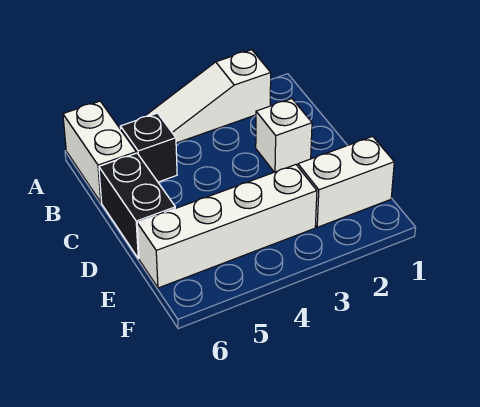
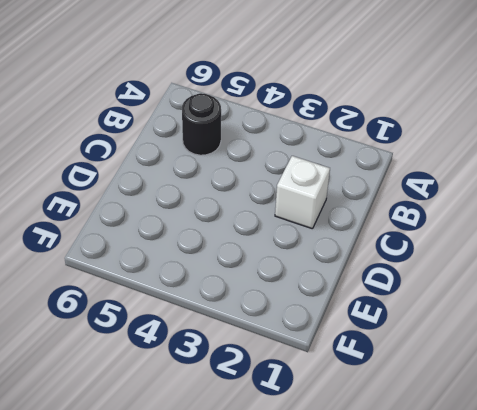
black 1x1 round brick [182,93,221,155] -> black 1x1 brick [120,113,177,182]
none -> white 1x3 slope [144,50,271,143]
none -> white 1x2 brick [63,101,136,203]

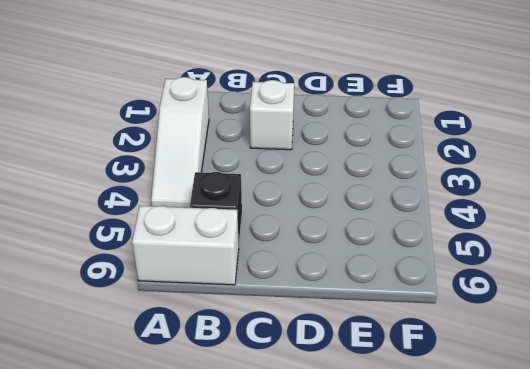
none -> black 1x2 brick [99,153,175,259]
none -> white 1x2 brick [298,136,394,227]

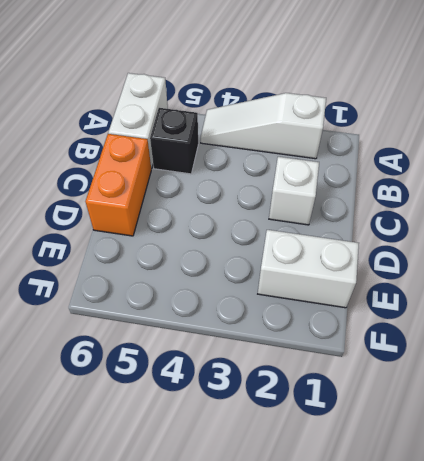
orange 1x2 brick [85,134,151,236] -> black 1x2 brick [99,153,175,259]
none -> white 1x4 brick [137,165,317,288]

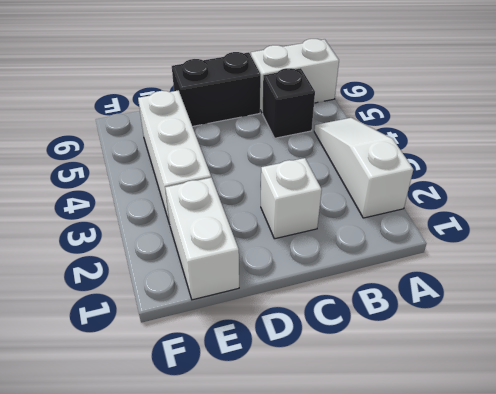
white 1x3 brick [138,90,211,223] -> white 1x4 brick [137,165,317,288]

